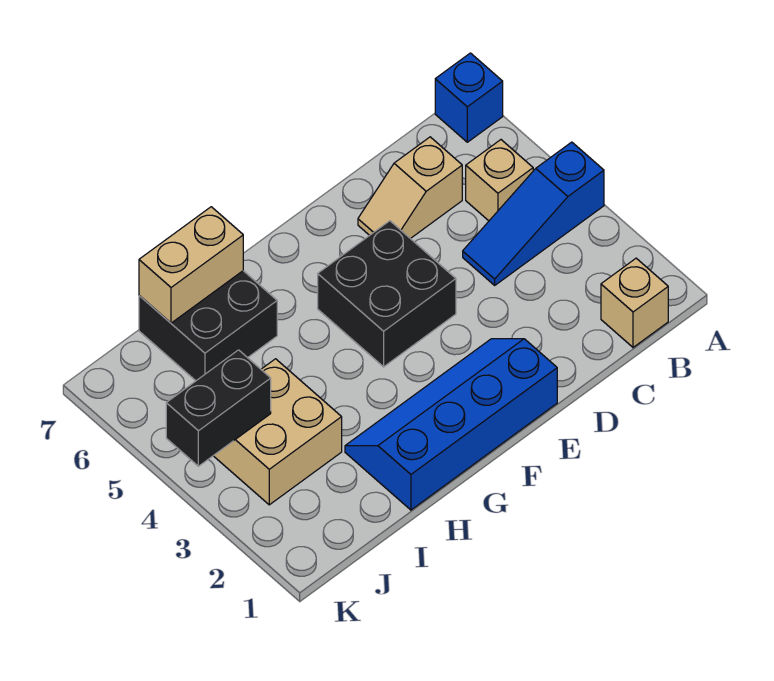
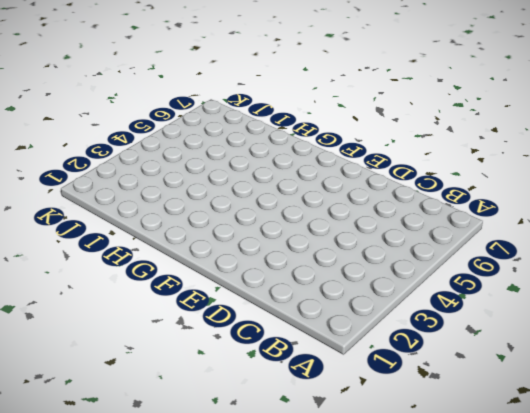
none -> blue 1x3 slope [463,142,604,285]
none -> blue 1x1 brick [435,53,503,142]

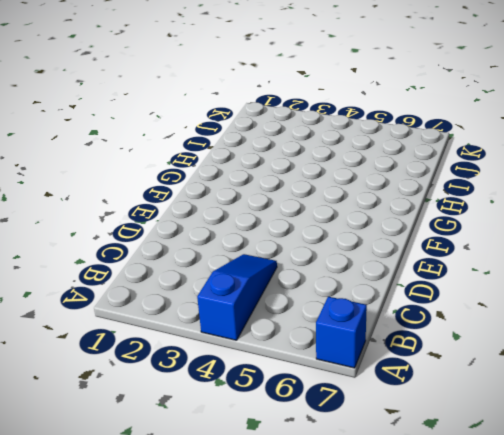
none -> tan 1x1 brick [601,258,668,347]
none -> tan 1x1 brick [466,140,533,221]

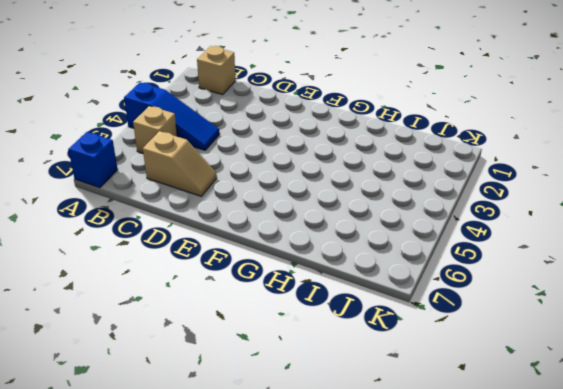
none -> blue 2x4 slope [345,339,557,510]
none -> black 2x2 brick [318,221,456,367]

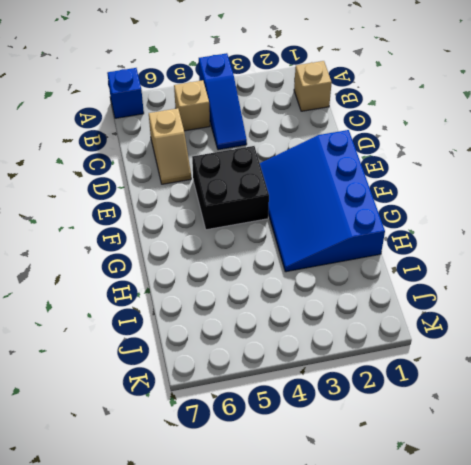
blue 3x4 slope [260,130,385,272] -> blue 2x4 slope [345,339,557,510]
none -> black 2x2 brick [139,271,277,381]
none -> tan 2x2 brick [214,359,342,505]

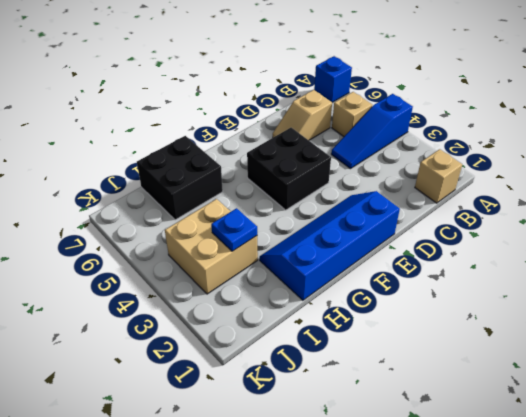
blue 1x1 plate [211,208,257,251] -> none
none -> tan 1x2 brick [139,207,243,323]
none -> black 1x2 brick [166,350,271,466]

